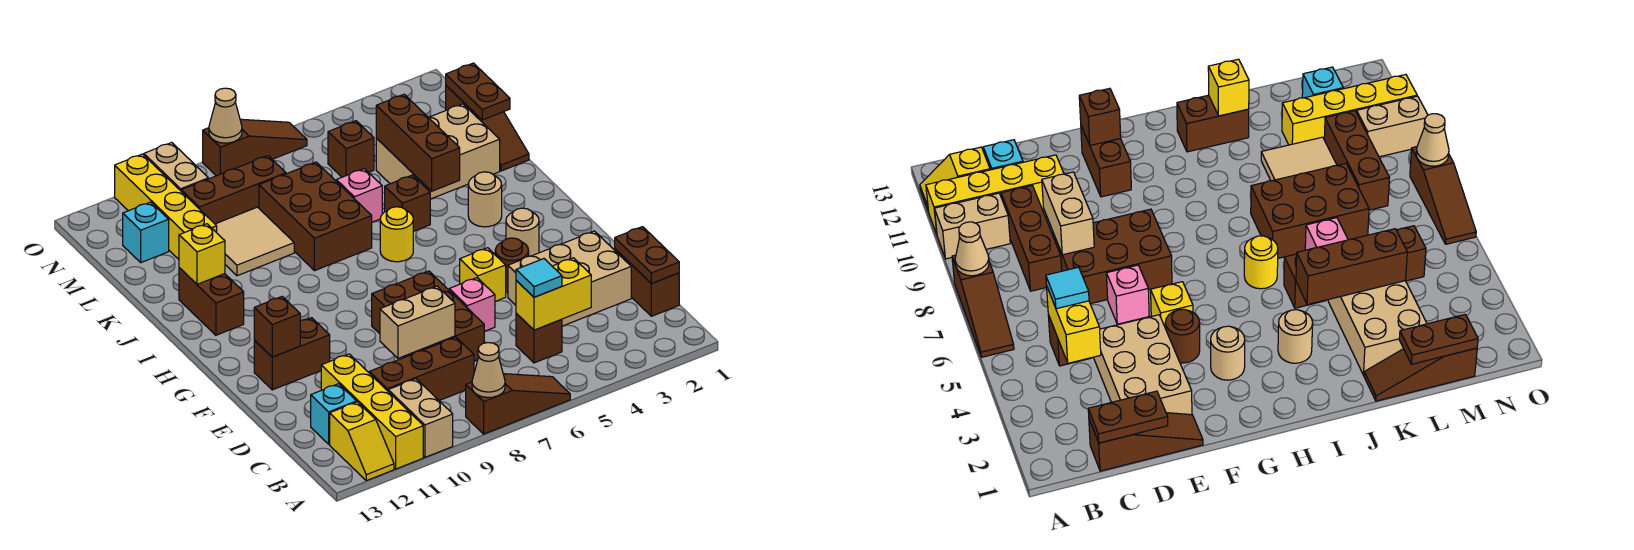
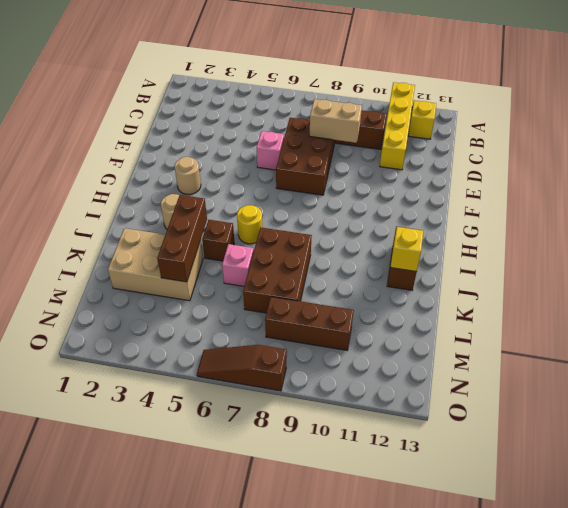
none -> brown 1x3 slope [465,374,570,434]
none -> tan 1x2 brick [388,379,453,457]
none -> brown 1x3 slope [614,249,679,316]
none -> brown 1x1 brick [516,314,562,363]

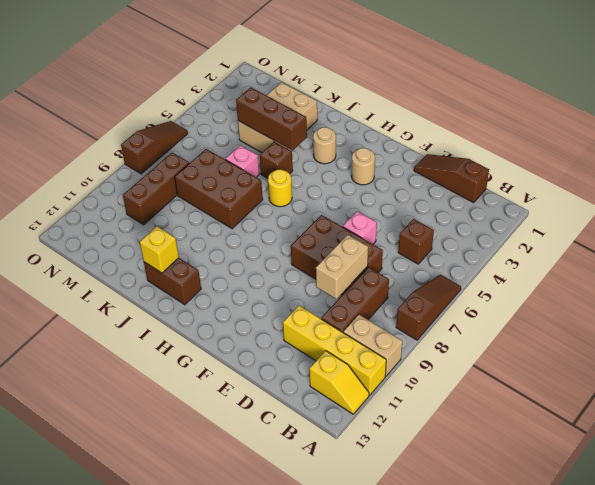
none -> cyan 1x1 brick [311,384,357,444]
none -> tan 2x3 brick [508,231,631,326]
none -> brown 1x1 round brick [495,238,529,293]
none -> yellow 1x1 brick [460,248,506,302]

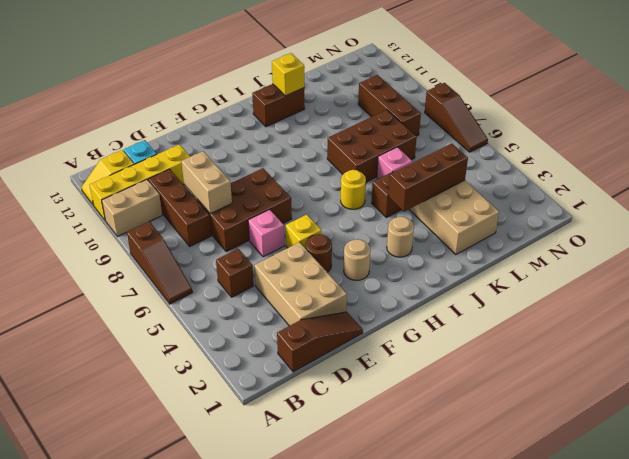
none -> brown 1x2 brick [254,318,330,390]
none -> brown 1x3 slope [446,86,529,171]
none -> tan 2x2 tile [215,207,294,276]
none -> yellow 1x4 brick [115,154,217,259]

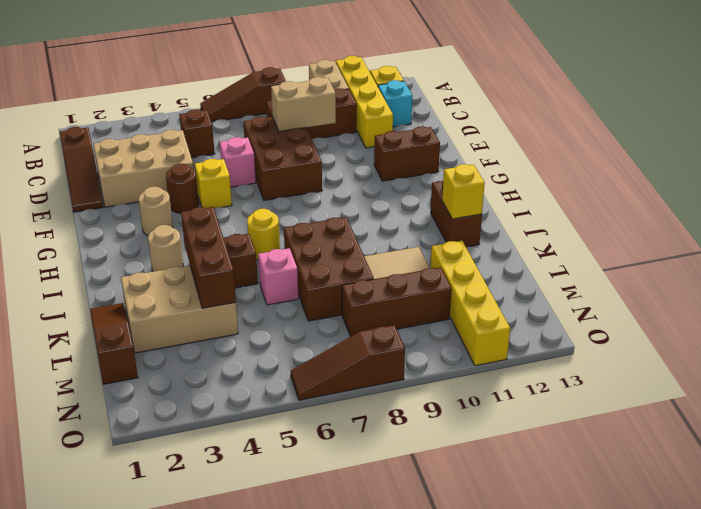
none -> brown 1x1 brick [328,121,374,177]
none -> cyan 1x1 brick [123,202,169,263]
none -> tan 1x2 brick [144,142,208,191]
none -> tan 1x1 cone [472,343,505,398]

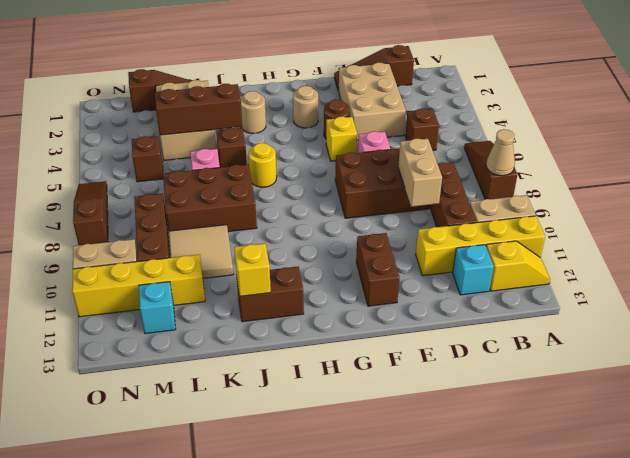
none -> brown 1x2 plate [615,227,679,284]
none -> yellow 1x2 brick [516,258,591,330]
none -> brown 1x1 brick [254,297,300,357]
none -> brown 1x2 plate [446,63,510,120]

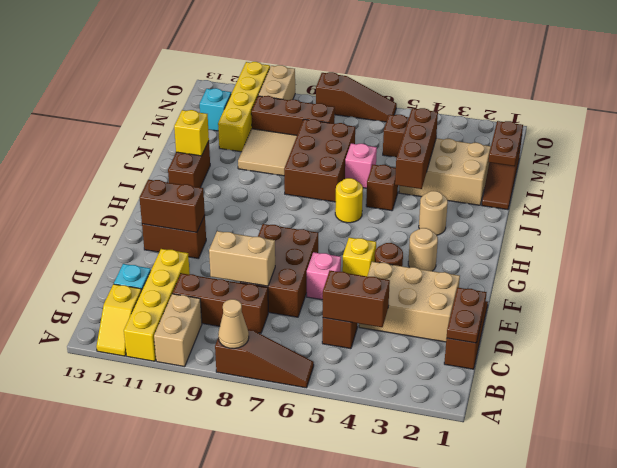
brown 1x2 brick [323,271,390,327] -> yellow 1x2 brick [516,258,591,330]
brown 1x2 brick [139,180,205,232] -> brown 1x1 brick [254,297,300,357]
none -> tan 1x1 cone [209,88,242,143]
none -> cyan 1x1 tile [516,259,562,297]

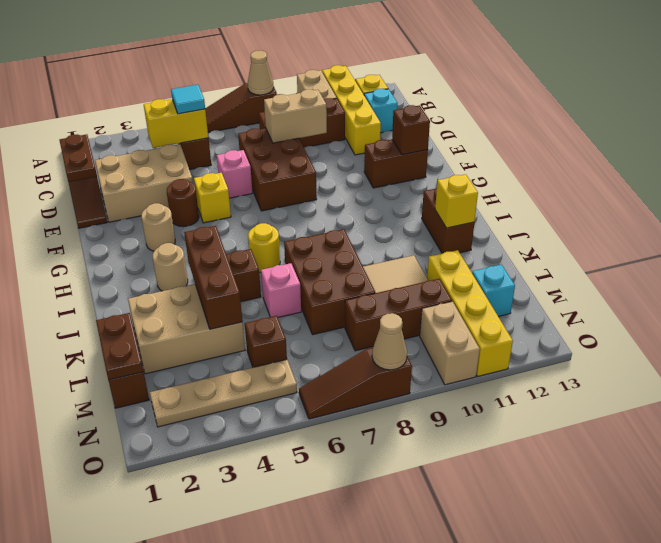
tan 1x4 plate [150,360,297,427] -> none

